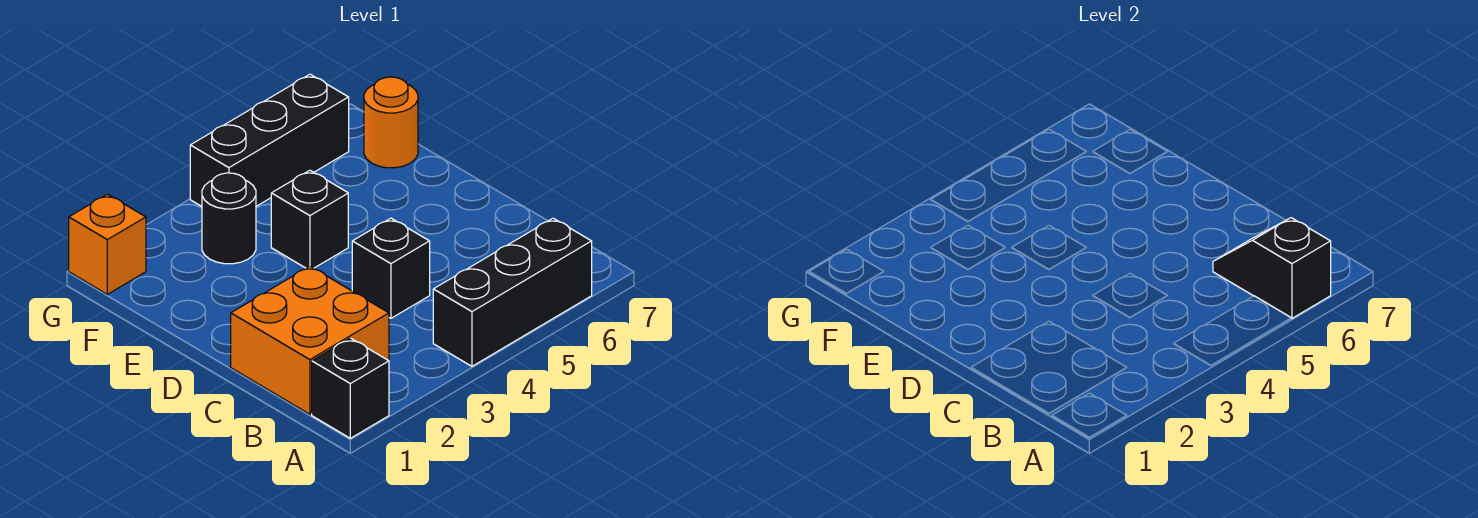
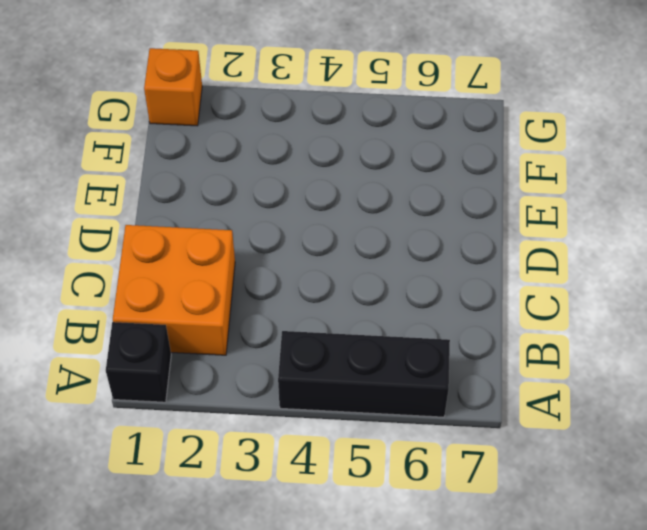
none -> black 1x1 brick [352,218,430,318]
none -> black 1x1 brick [271,170,348,268]

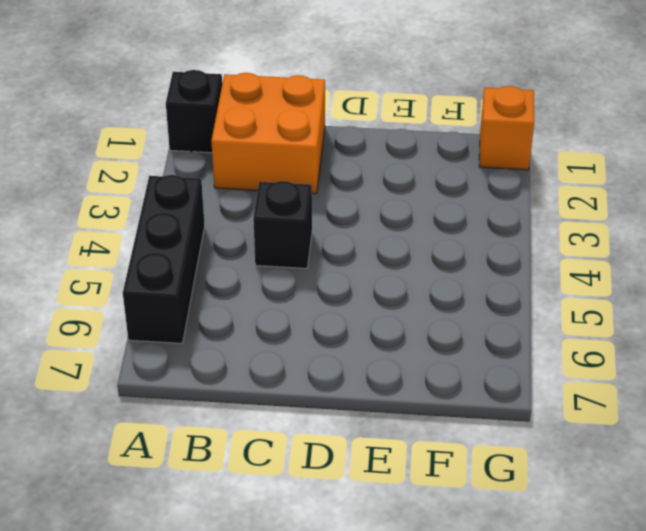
none -> black 1x1 brick [271,170,348,268]
none -> black 1x1 round brick [202,173,256,264]

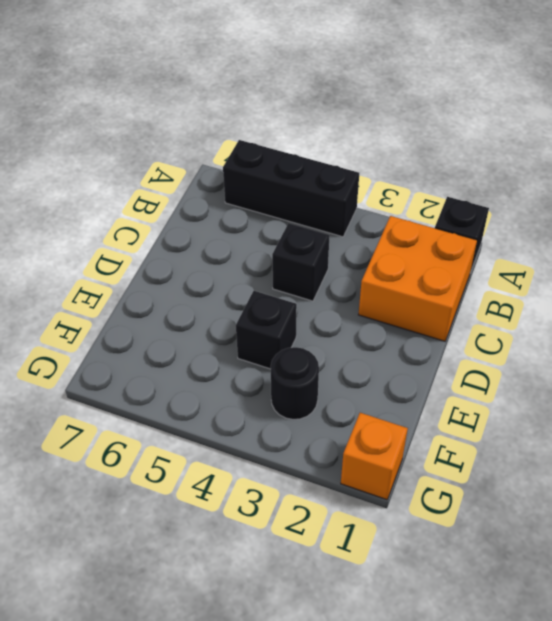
none -> orange 1x1 round brick [364,77,418,168]
none -> black 1x3 brick [190,74,349,206]

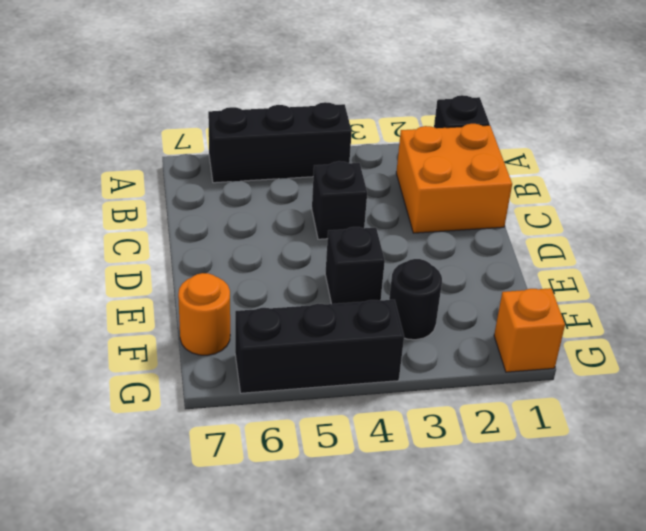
none -> black 1x2 slope [1213,218,1331,318]

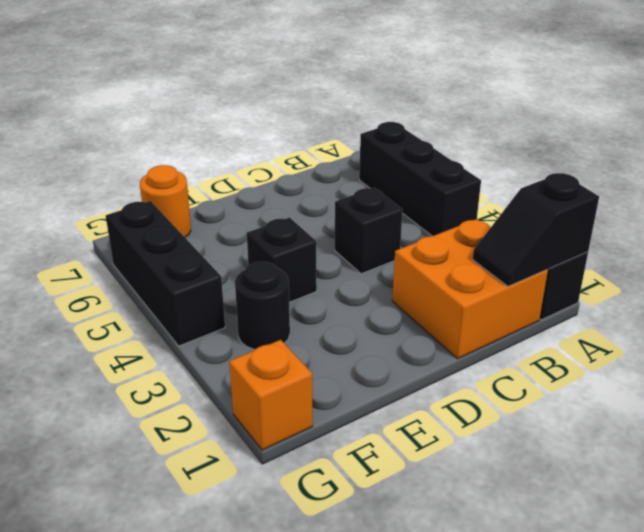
black 1x2 slope [473,173,599,286] -> black 1x2 slope moved to [1213,218,1331,318]

